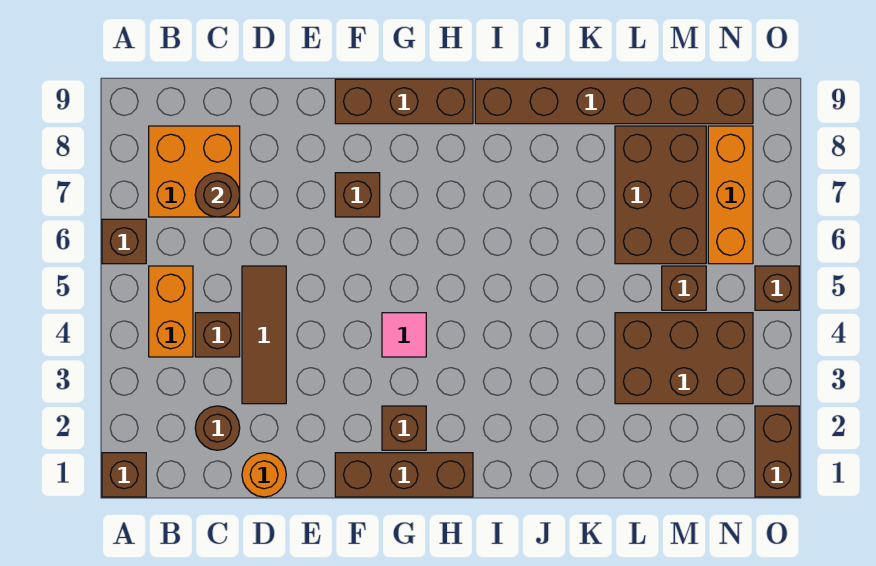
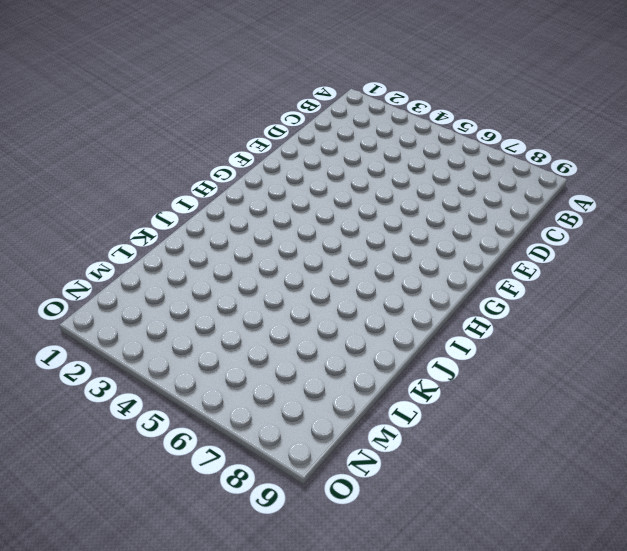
none -> brown 1x1 brick [102,453,146,497]
none -> brown 1x1 brick [102,219,146,264]
none -> orange 1x2 brick [149,266,193,357]

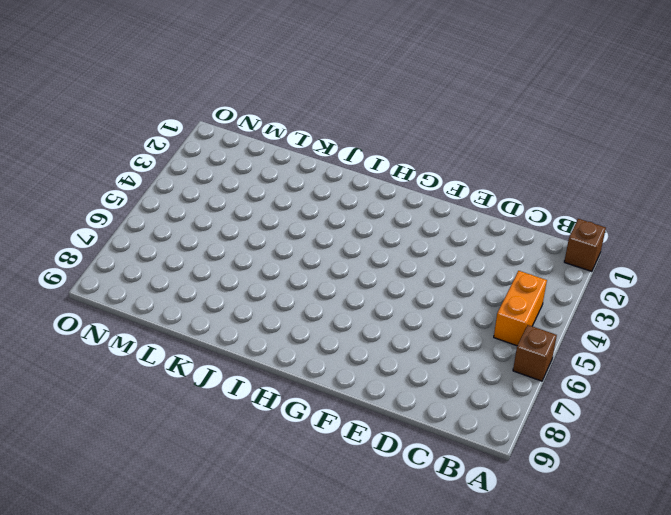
none -> orange 2x2 brick [149,126,240,217]
none -> brown 1x1 round brick [195,406,240,450]
none -> brown 1x1 brick [195,313,240,357]

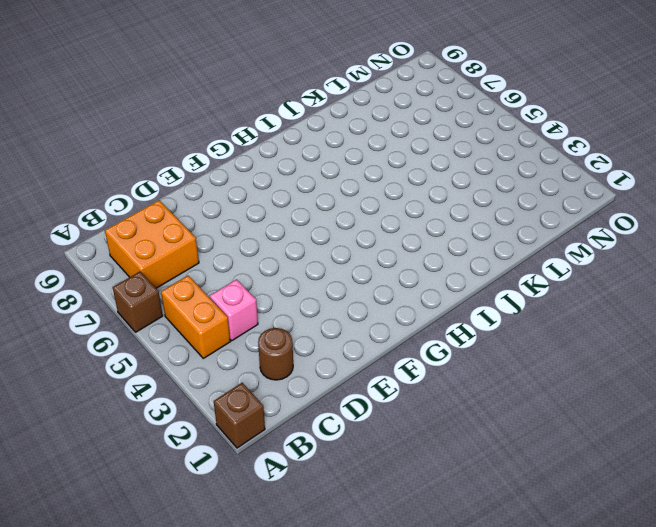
pink 1x1 brick [210,279,258,341] -> brown 1x1 brick [195,313,240,357]
none -> orange 1x1 round brick [242,453,286,497]
none -> brown 1x3 tile [242,266,286,404]
none -> brown 1x3 brick [335,453,473,497]

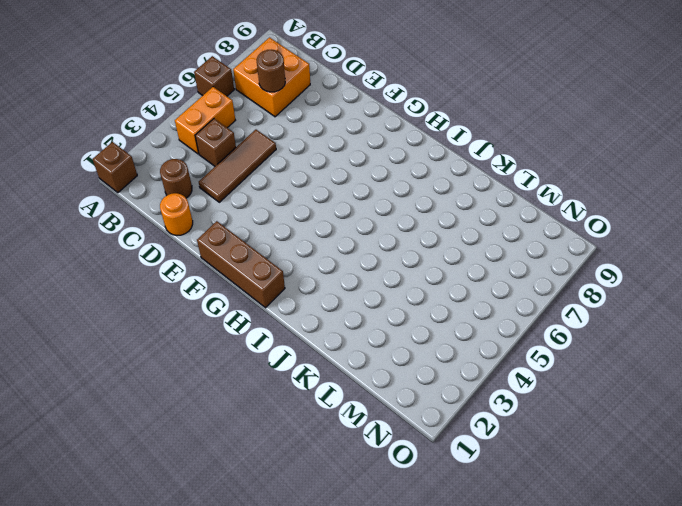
none -> brown 1x1 brick [335,173,380,217]
none -> brown 1x3 brick [335,79,473,124]
none -> brown 1x1 brick [382,406,426,450]

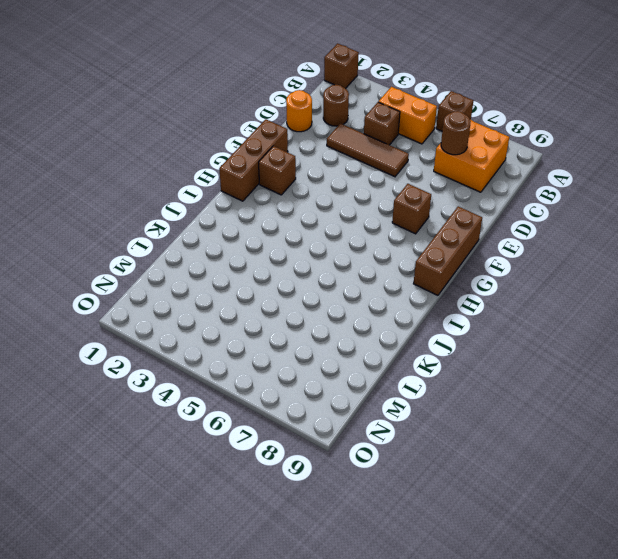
none -> pink 1x1 tile [382,313,426,357]
none -> brown 1x6 brick [475,79,753,124]
none -> brown 2x3 brick [615,313,753,404]

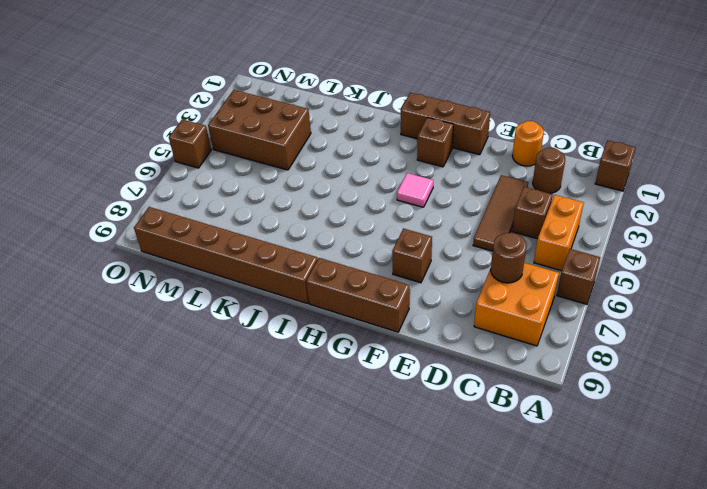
none -> brown 2x3 brick [615,126,706,264]
none -> brown 1x1 brick [662,266,706,310]
none -> orange 1x3 brick [708,126,753,264]

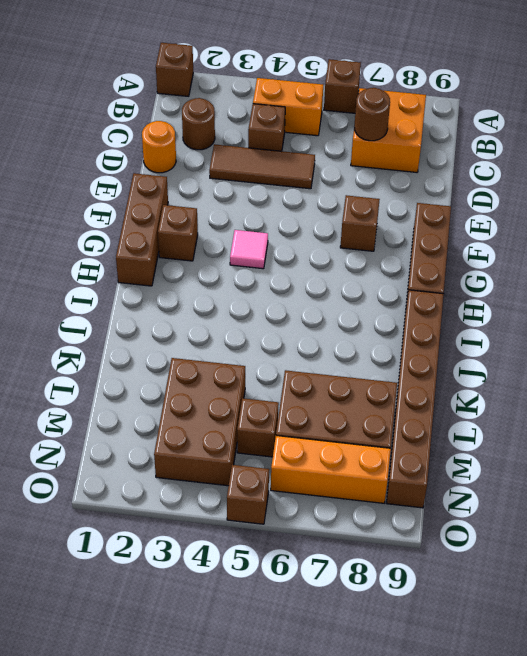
none -> brown 1x2 brick [755,406,799,497]

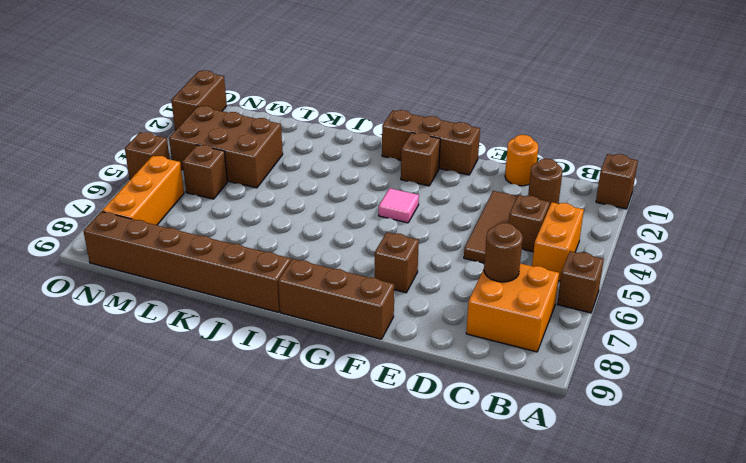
none -> brown 2x3 brick [615,126,706,264]

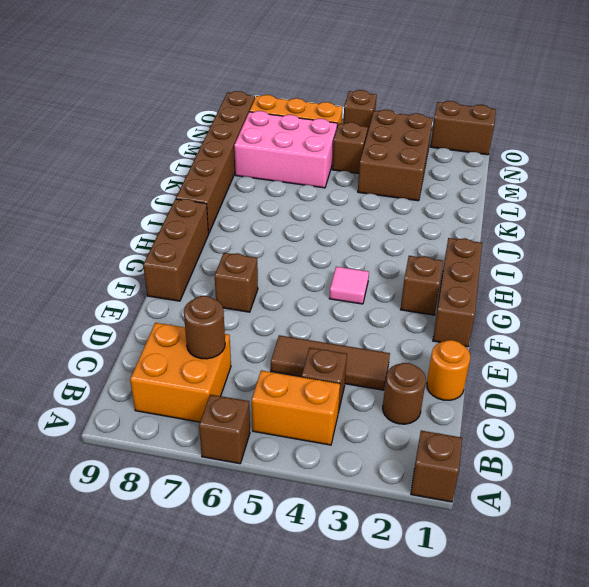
pink 2x3 brick [234,111,337,188] -> brown 2x3 brick [615,126,706,264]

